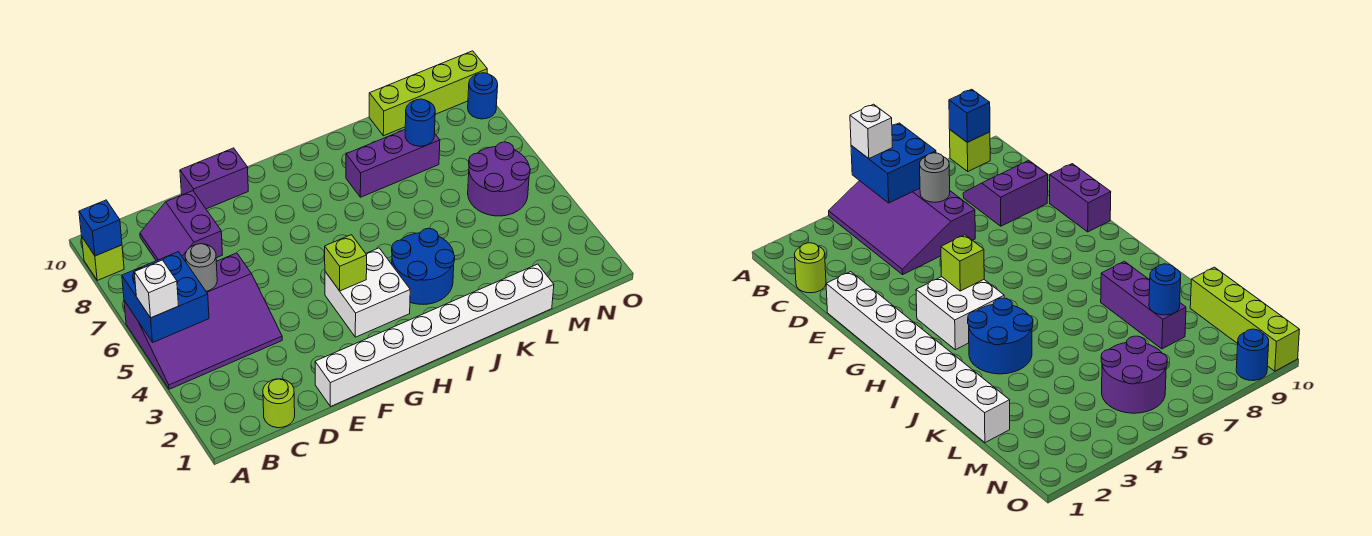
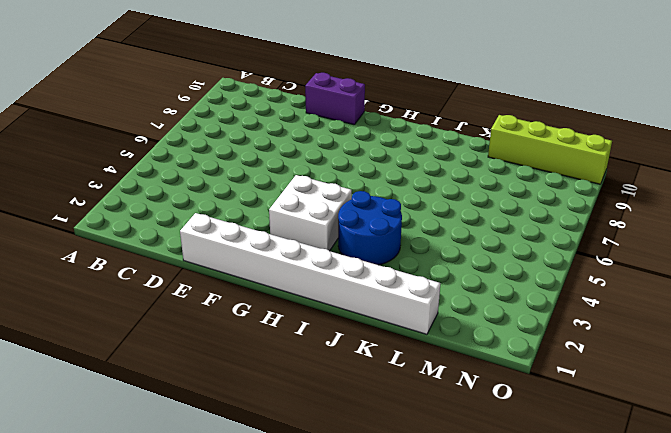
none -> purple 3x4 slope [124,253,282,389]
none -> lime 1x1 brick [82,238,124,280]
none -> lime 1x1 round brick [263,379,295,428]

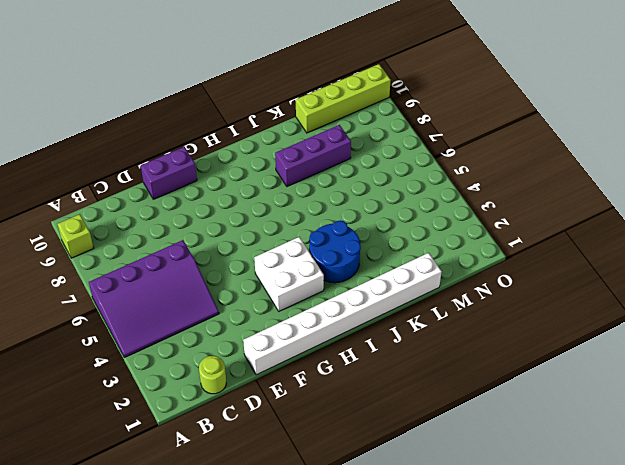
none -> purple 2x2 slope [140,191,223,262]
none -> purple 2x2 round brick [468,142,530,216]
none -> blue 1x1 round brick [468,73,498,119]

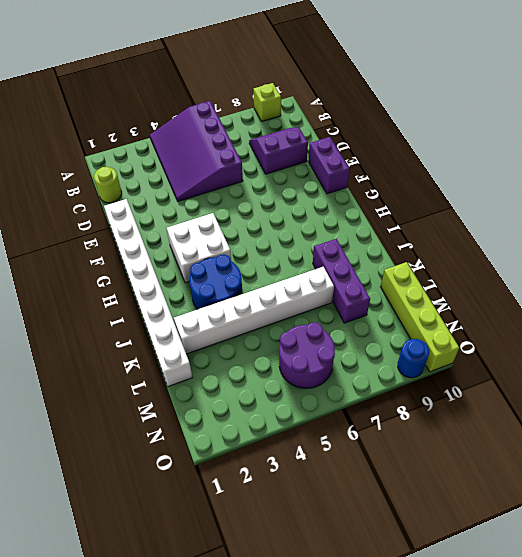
white 1x6 brick [174,267,334,354] -> none
none -> blue 2x2 brick [122,252,209,343]
none -> blue 1x1 brick [79,200,122,256]
none -> grey 1x1 round brick [185,244,217,291]

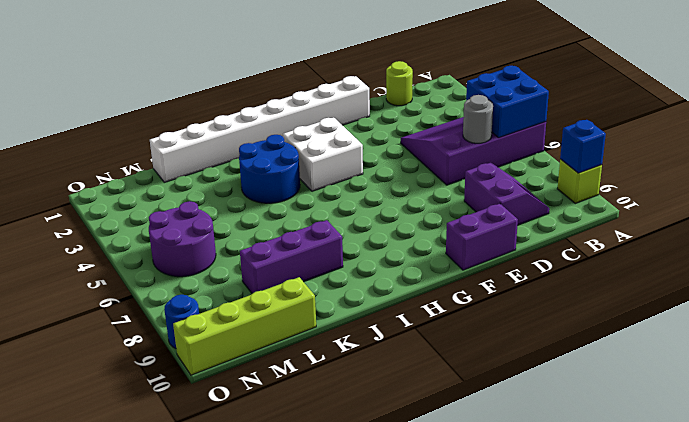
none -> lime 1x1 brick [325,235,367,291]
none -> blue 1x1 round brick [405,99,435,146]
none -> white 1x1 brick [134,260,179,318]

